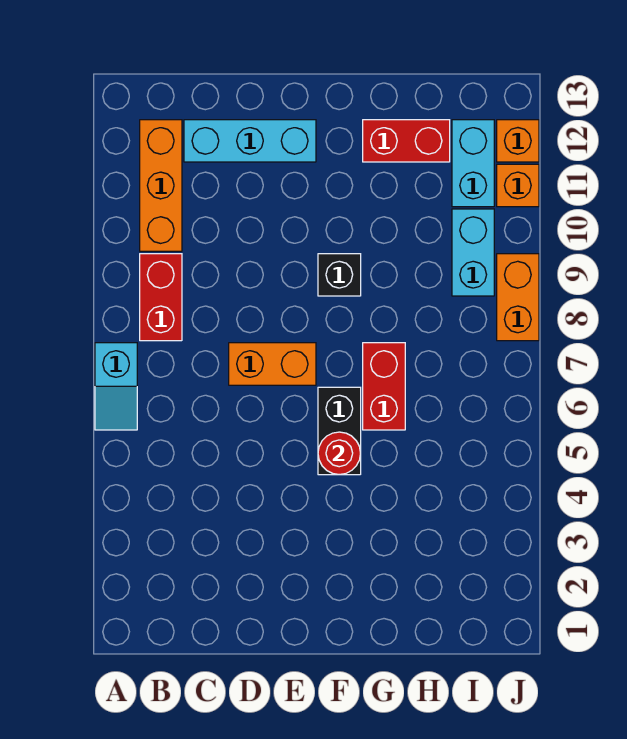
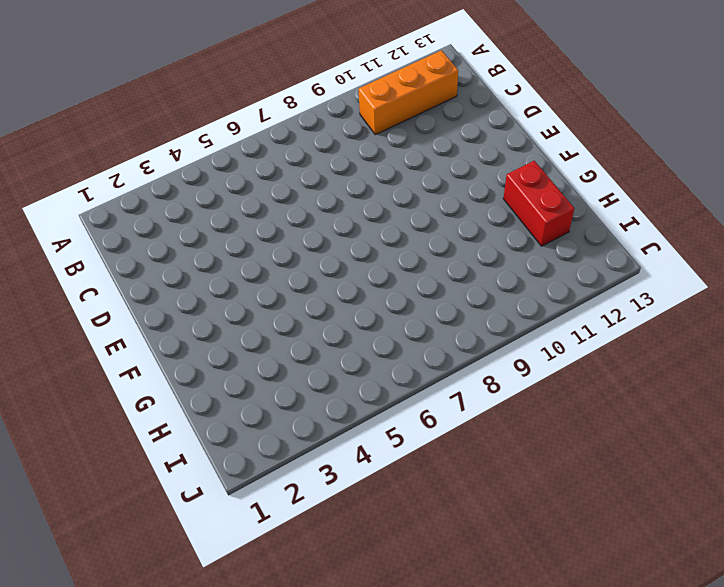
none -> cyan 1x2 slope [95,343,137,430]
none -> red 1x2 brick [140,254,182,341]
none -> cyan 1x3 brick [184,120,316,162]

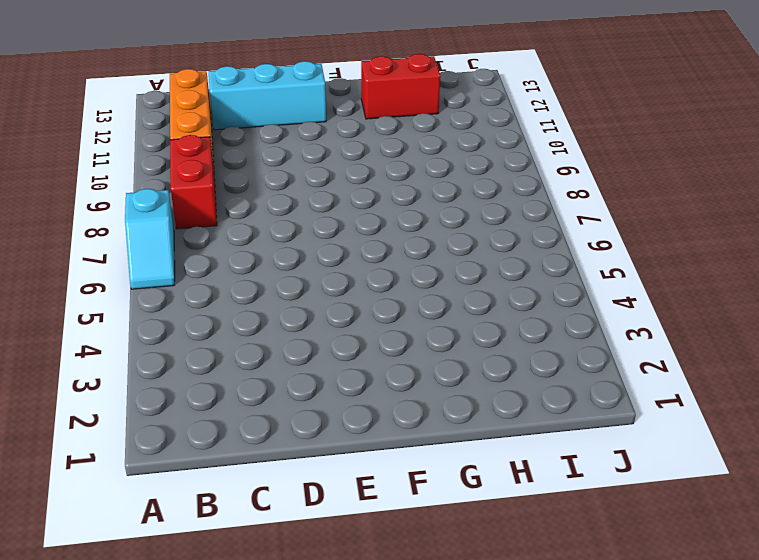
none -> orange 1x2 brick [229,343,316,385]
none -> black 1x2 brick [318,387,361,475]
none -> black 1x1 brick [318,254,361,296]

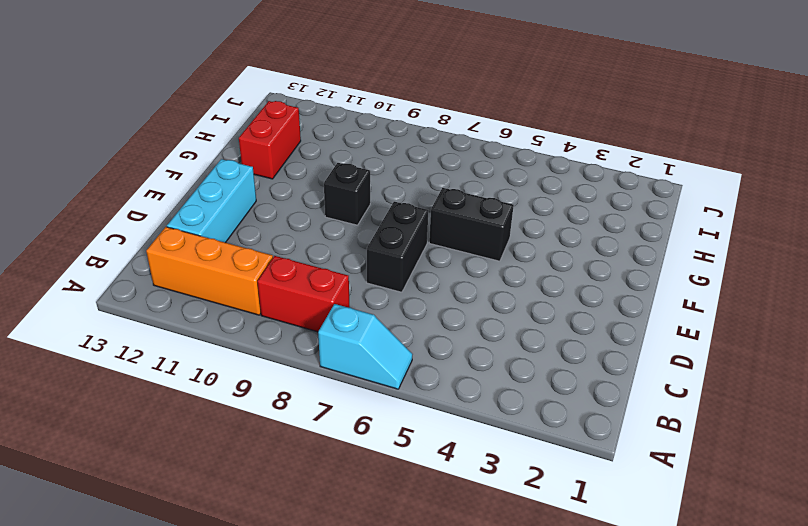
black 1x2 brick [367,202,428,292] -> orange 1x2 brick [229,343,316,385]
none -> red 1x2 brick [363,343,405,430]
none -> cyan 1x2 brick [452,209,494,296]
none -> cyan 1x2 brick [452,120,494,207]

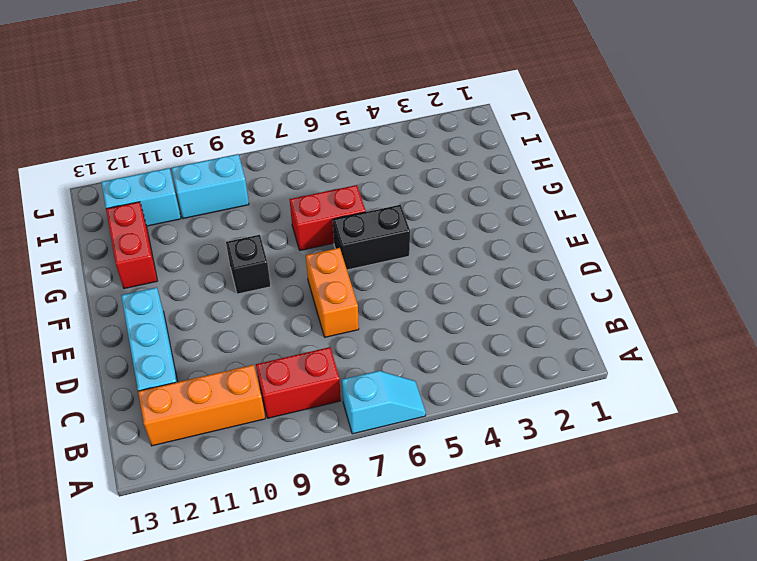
none -> orange 1x2 brick [497,254,539,341]
none -> orange 1x1 brick [497,164,539,207]
none -> orange 1x1 brick [497,120,539,162]

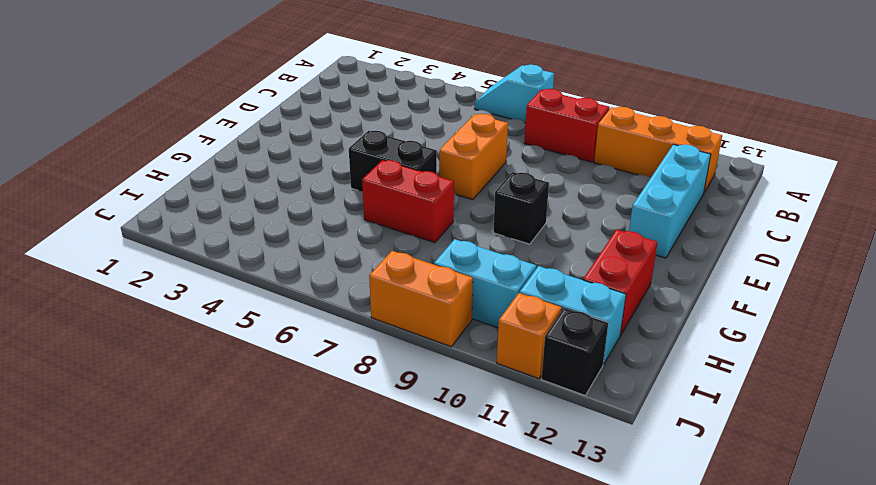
black 1x1 brick [541,308,608,395] -> orange 1x1 brick [497,120,539,162]
none -> red 1x1 round brick [318,432,361,475]

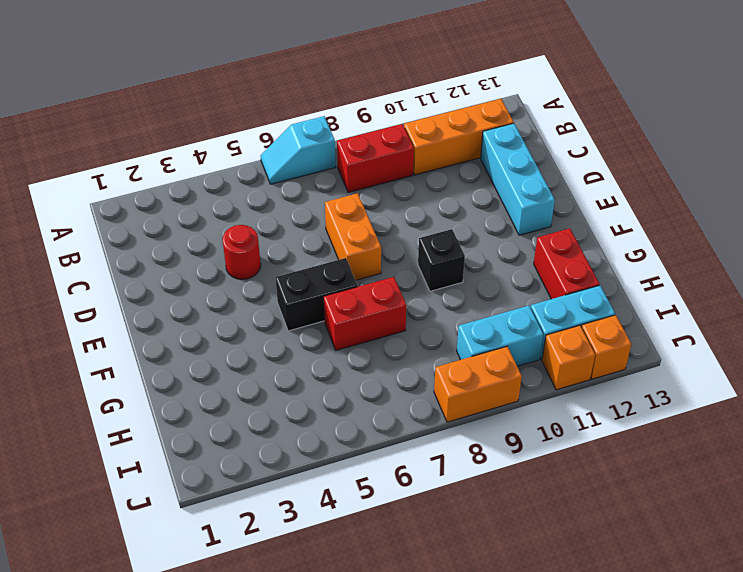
red 1x1 round brick [222,225,261,279] -> red 1x1 round brick moved to [318,432,361,475]

